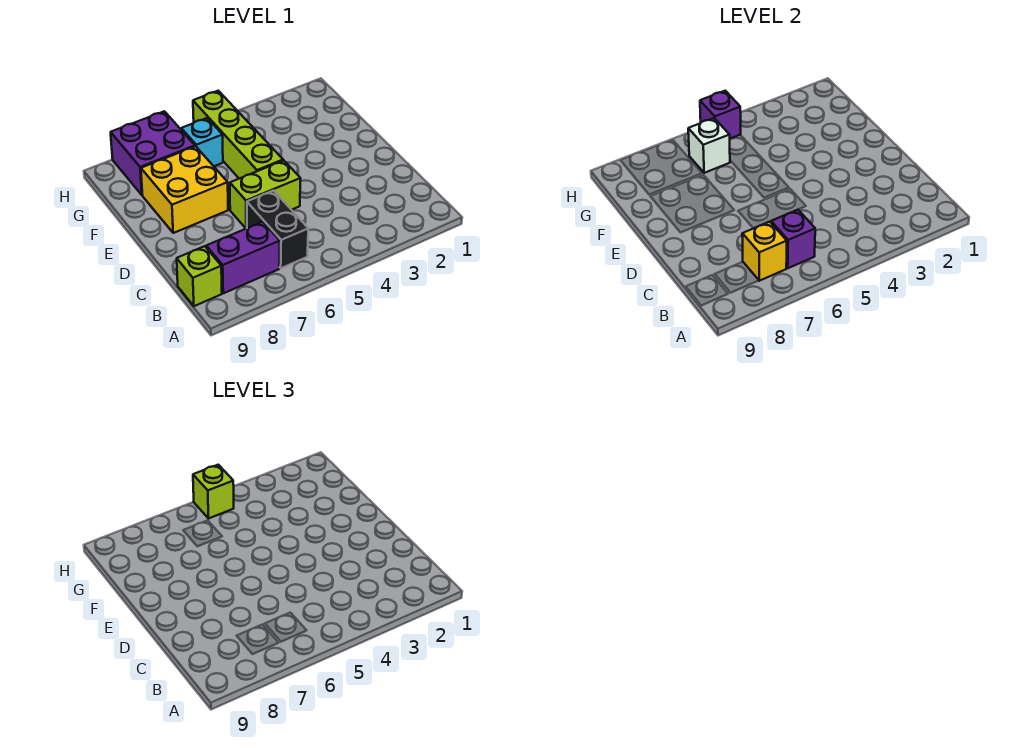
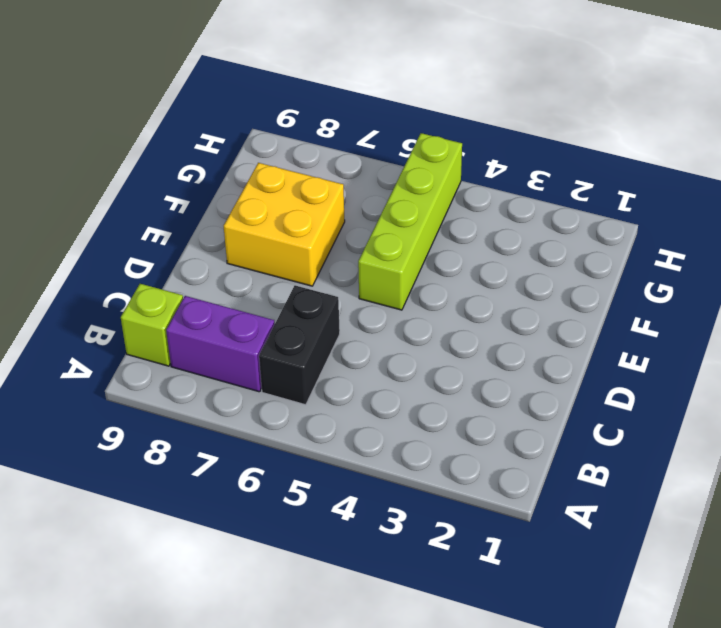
none -> lime 1x2 brick [230,161,301,229]
none -> cyan 1x1 brick [181,118,223,166]
none -> purple 2x2 brick [111,111,195,195]

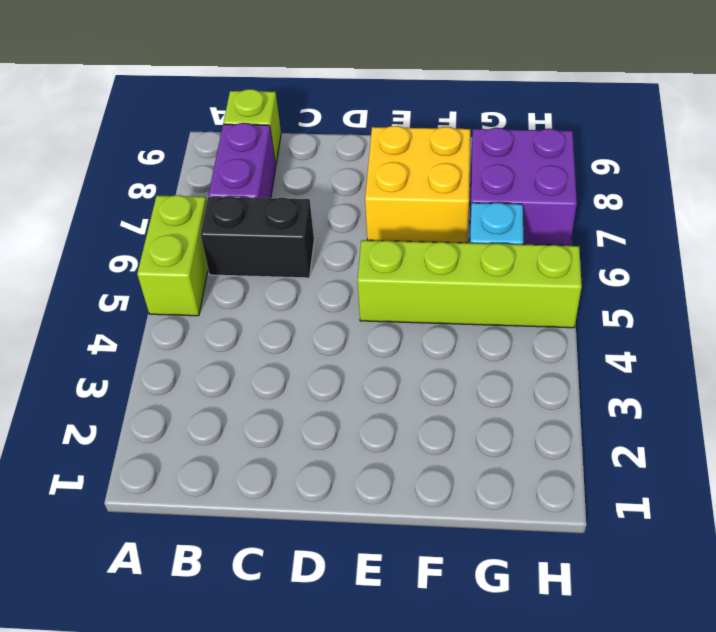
lime 1x2 brick [137,195,208,316] -> lime 1x2 brick moved to [230,161,301,229]
none -> purple 1x1 brick [771,210,815,268]
none -> yellow 1x1 brick [742,222,787,281]
none -> white 1x1 brick [688,118,730,173]

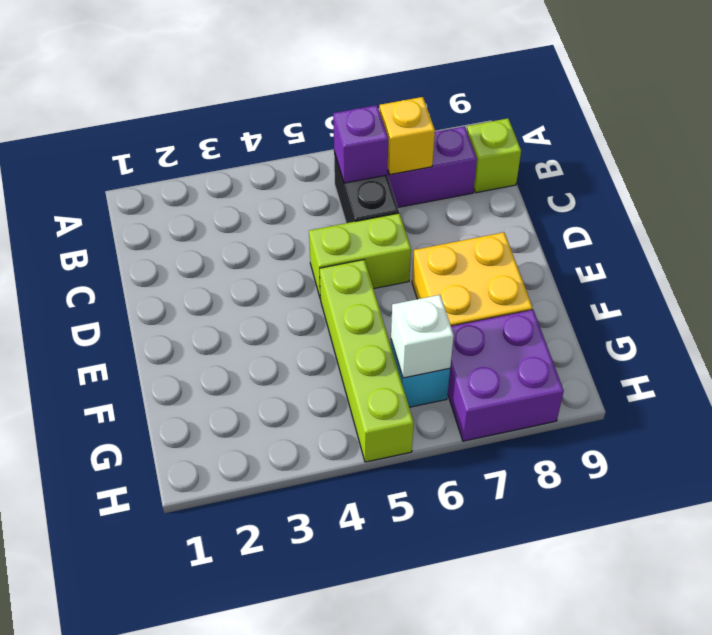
none -> purple 1x1 brick [700,91,741,138]
none -> lime 1x1 brick [193,465,234,519]

